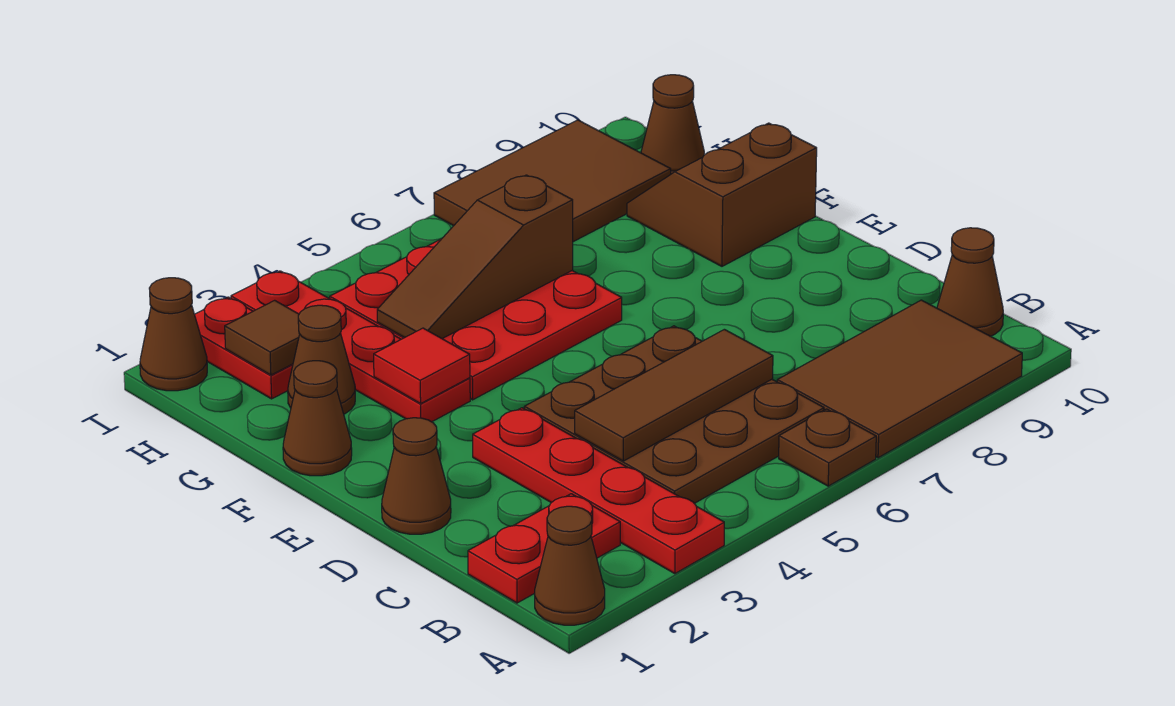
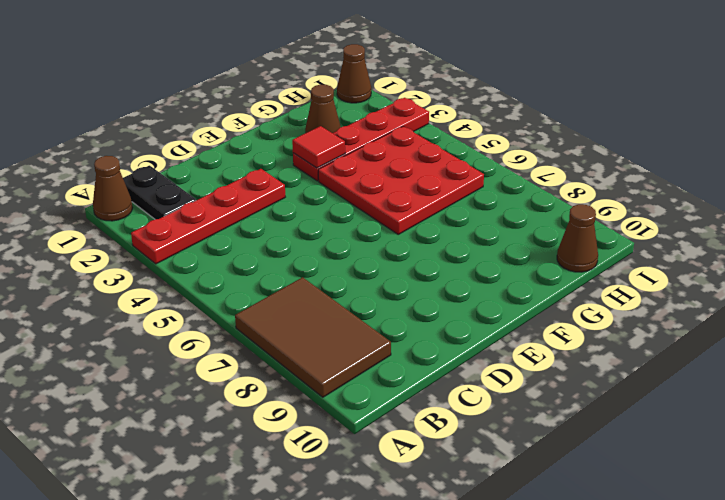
black 1x2 plate [123,165,196,219] -> red 1x2 plate [468,494,620,603]
none -> brown 1x1 plate [779,409,876,486]
none -> brown 3x3 plate [524,326,824,503]
none -> brown 1x1 cone [937,228,1003,336]

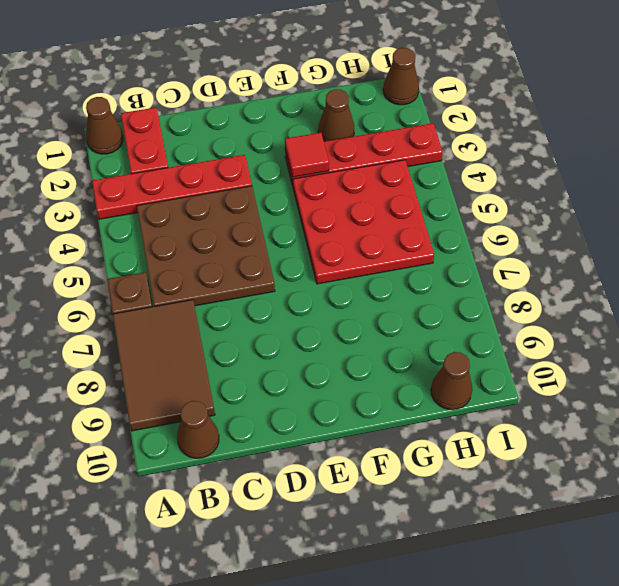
none -> brown 1x1 cone [382,418,451,534]
none -> brown 1x1 cone [283,361,352,476]
none -> brown 2x2 slope [627,123,817,266]

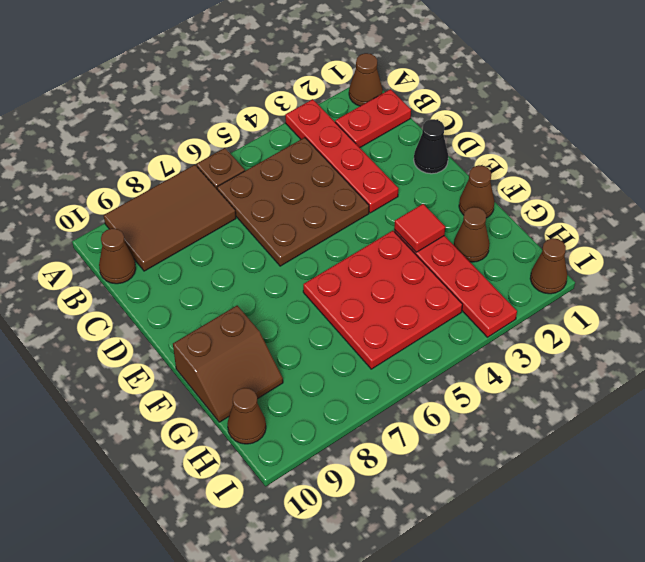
black 1x1 cone [414,119,448,174] -> brown 1x1 cone [382,418,451,534]
none -> red 1x2 plate [194,297,293,399]
none -> brown 2x3 tile [434,120,671,242]
none -> brown 1x3 tile [575,329,773,461]

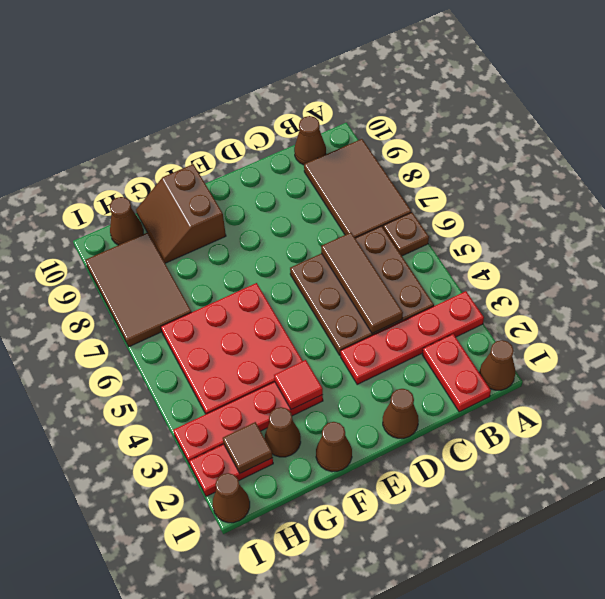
none -> brown 1x3 slope [377,175,573,339]

